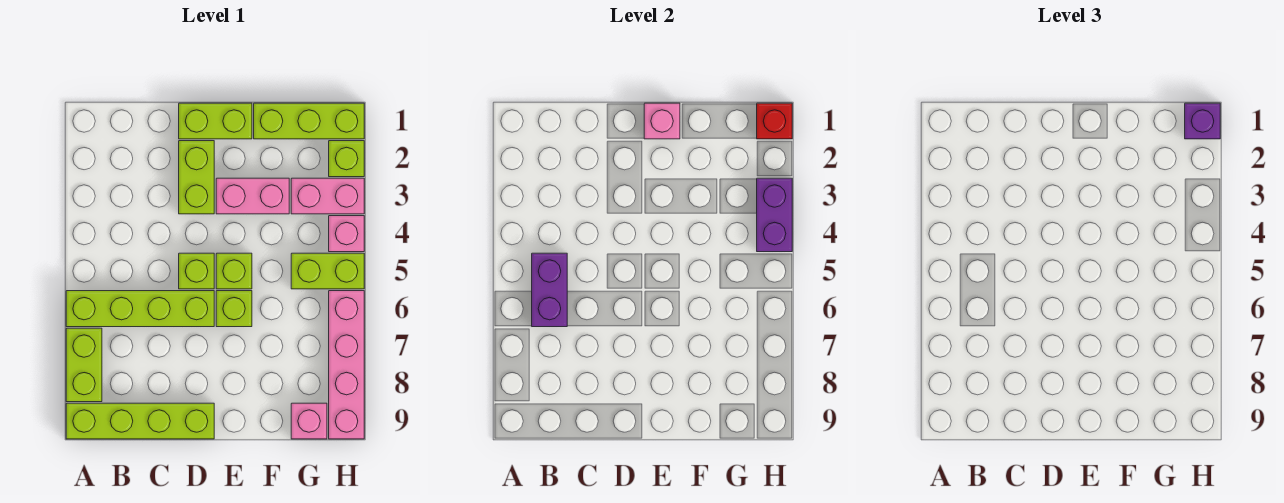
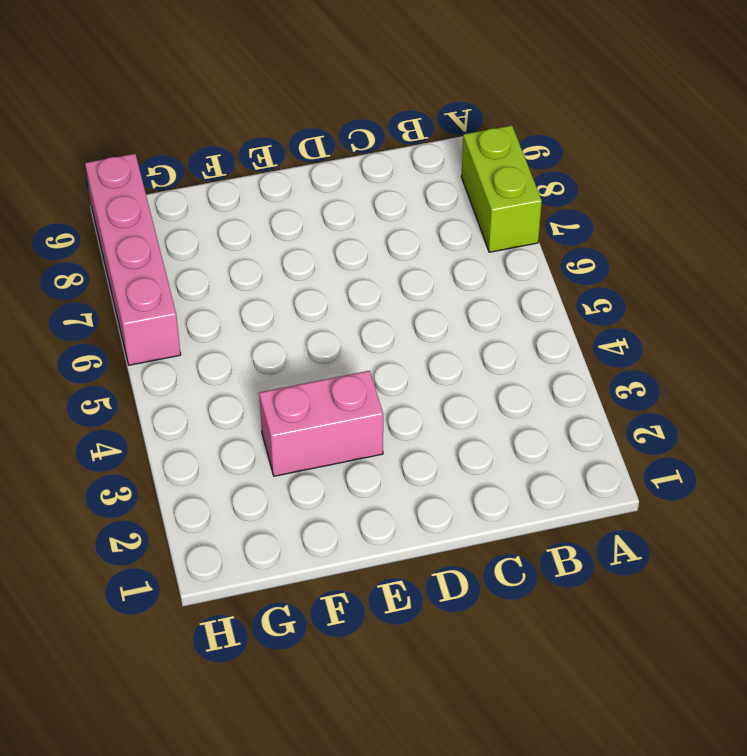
none -> lime 1x4 brick [66,291,214,327]
none -> lime 1x4 brick [66,403,214,439]
none -> lime 1x2 brick [179,103,252,139]

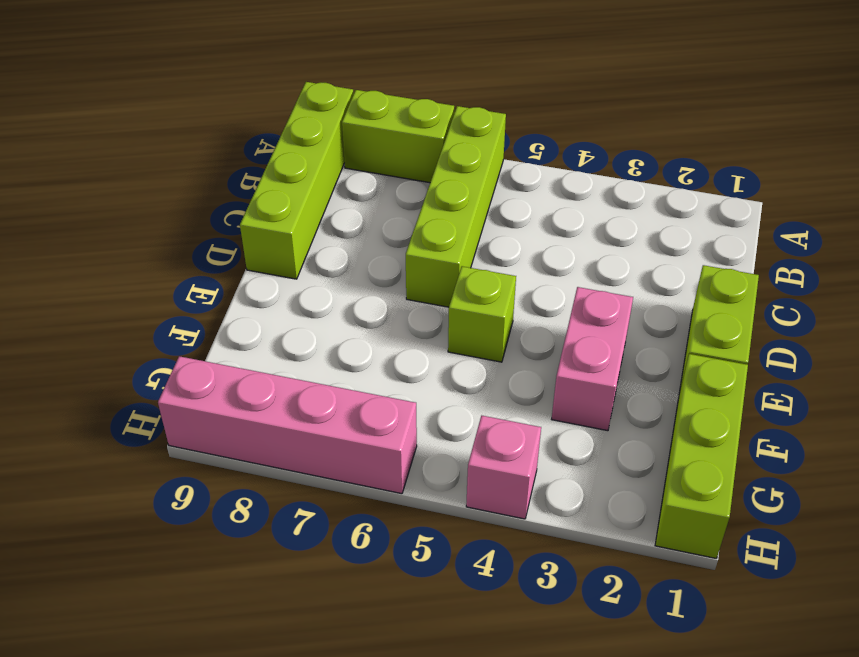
none -> lime 1x2 brick [179,141,214,214]
none -> lime 1x1 brick [179,253,214,289]
none -> lime 1x1 brick [216,291,252,327]

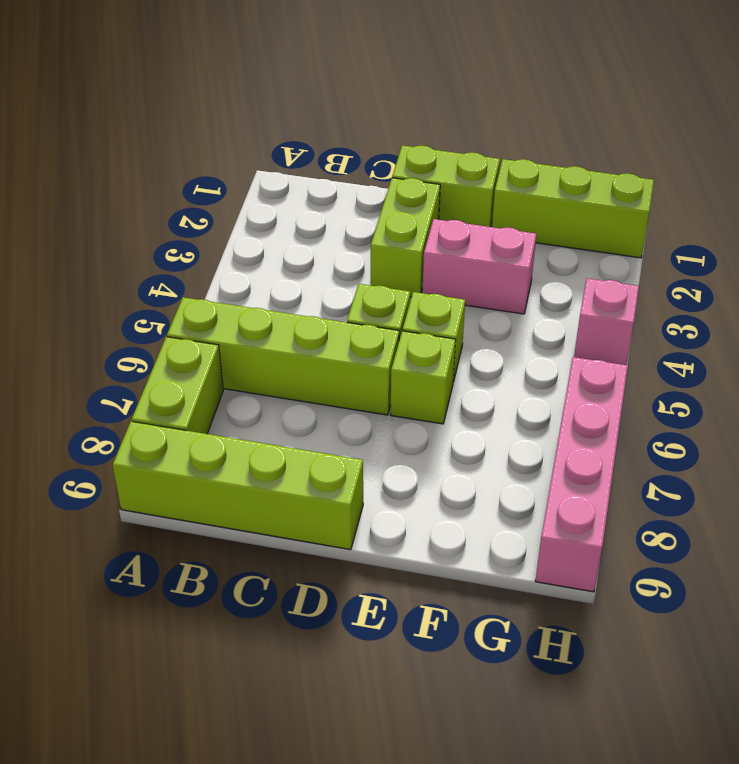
none -> pink 1x2 brick [291,178,364,214]
none -> lime 1x2 brick [291,253,364,289]
none -> pink 1x1 brick [291,403,327,439]

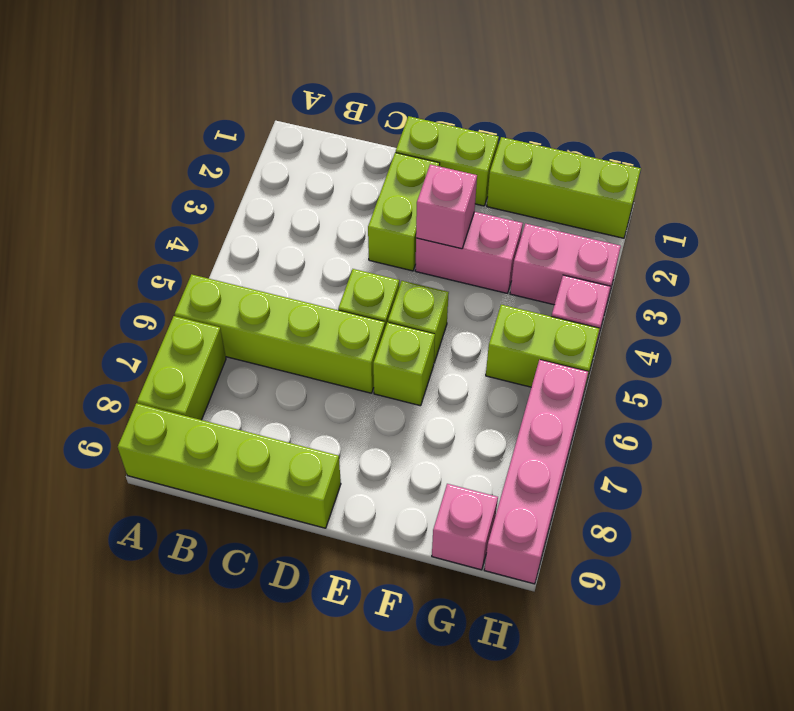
pink 1x1 brick [416,164,477,249] -> pink 1x1 brick moved to [644,103,680,139]
none -> lime 1x1 brick [329,141,364,177]
none -> purple 1x2 brick [532,253,567,327]
none -> red 1x1 brick [757,103,792,139]

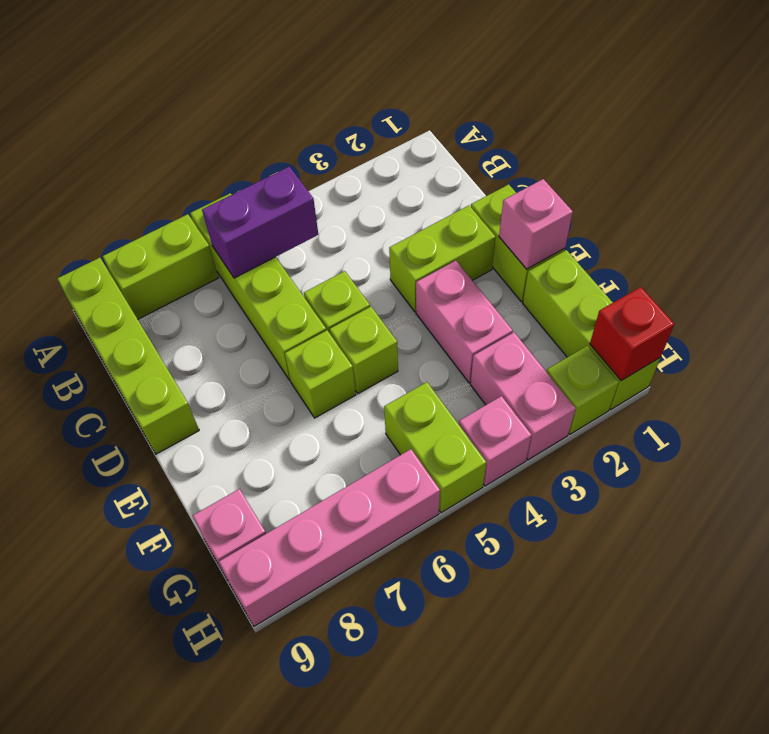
none -> purple 1x2 brick [757,178,792,252]
none -> purple 1x1 brick [1185,103,1220,139]

